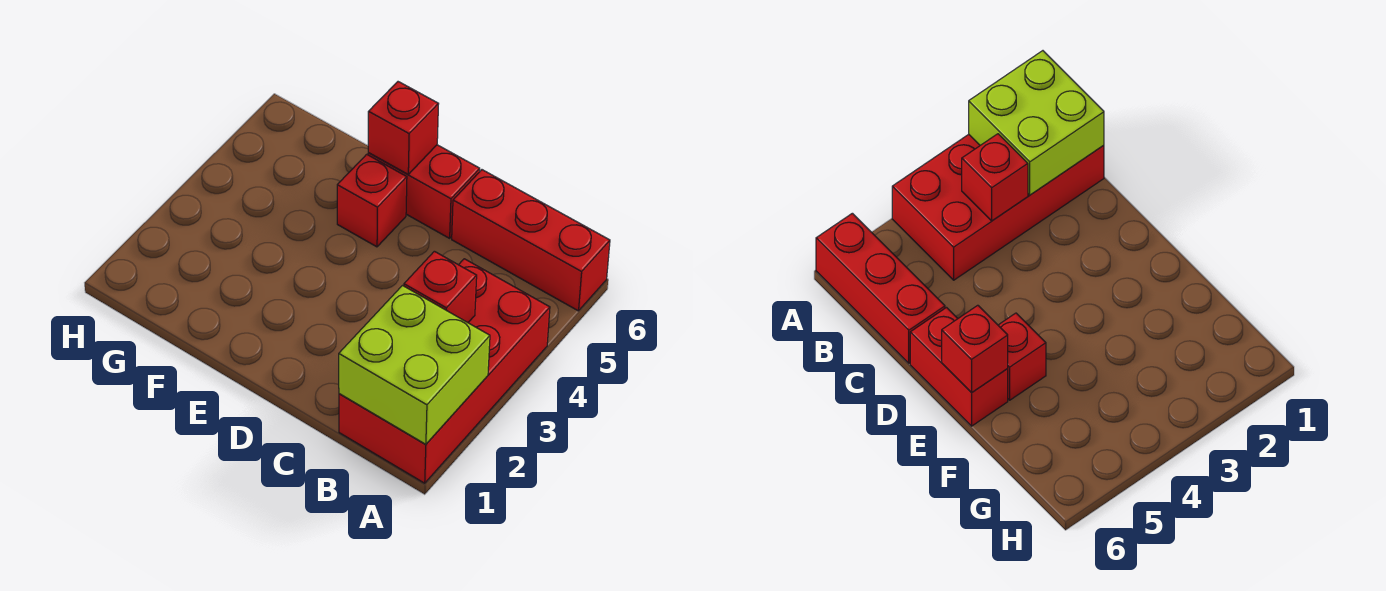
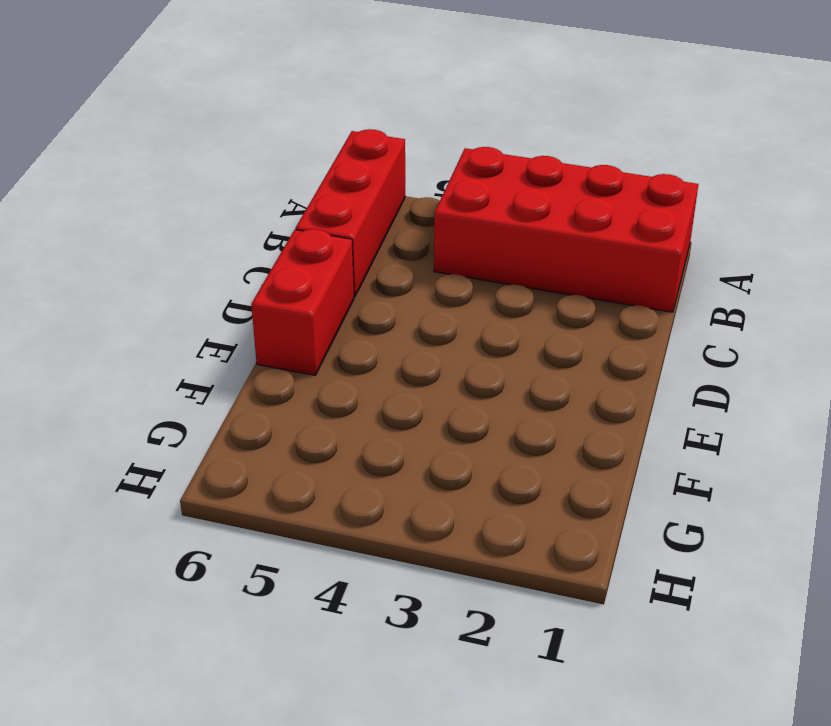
none -> red 1x1 brick [337,154,407,247]
none -> lime 2x2 brick [339,286,490,445]

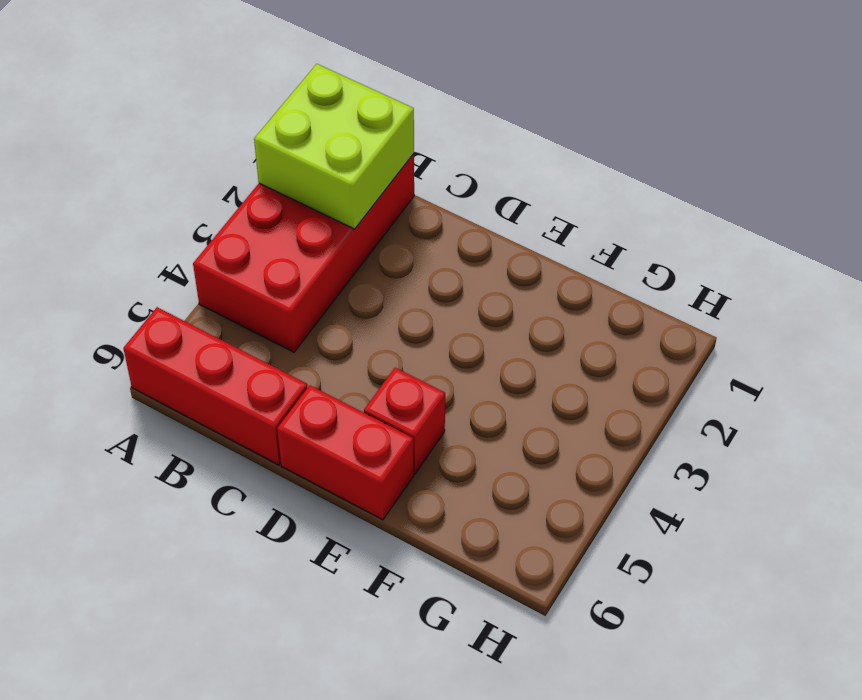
none -> red 1x1 brick [404,251,477,323]
none -> red 1x1 brick [368,82,438,174]

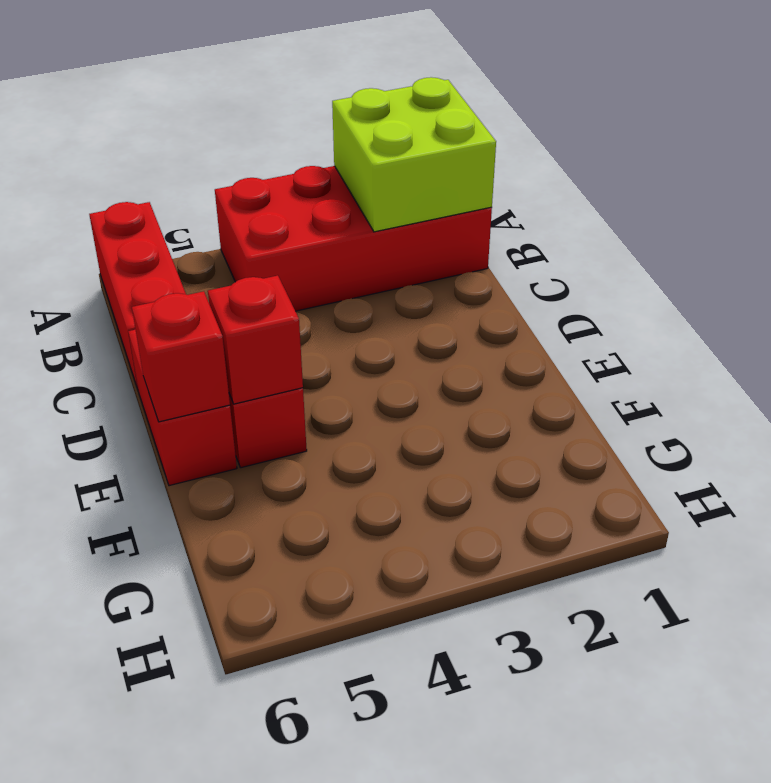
red 1x1 brick [208,275,303,404] -> red 1x1 brick moved to [404,251,477,323]

